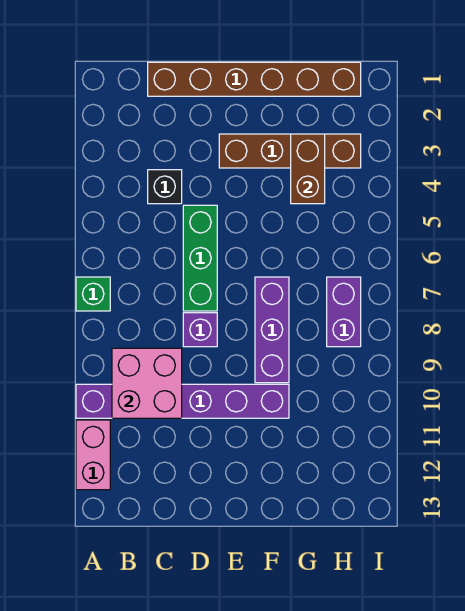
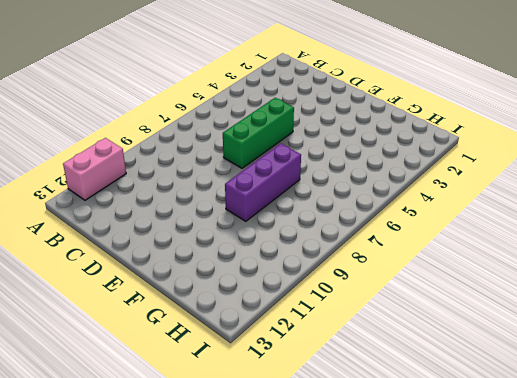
none -> green 1x1 brick [76,277,110,311]
none -> purple 1x6 brick [76,384,289,418]
none -> brown 1x6 brick [148,62,361,96]

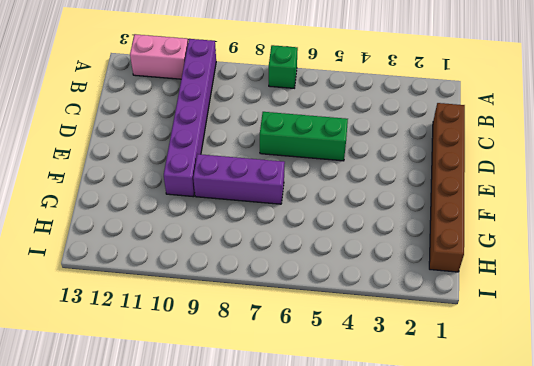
none -> black 1x1 brick [148,170,182,204]
none -> purple 1x1 brick [183,313,217,347]
none -> brown 1x4 brick [219,134,361,168]

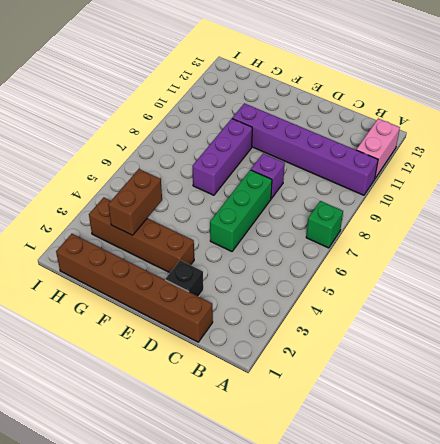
black 1x1 brick [165,260,203,297] -> black 1x1 brick moved to [148,170,182,204]
none -> purple 1x2 brick [327,277,361,347]
none -> pink 2x2 brick [112,348,182,418]

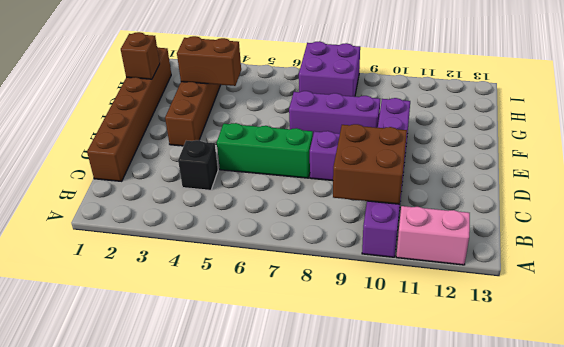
brown 2x2 brick [333,124,407,204] -> pink 2x2 brick [112,348,182,418]
brown 1x1 brick [121,32,160,79] -> none
purple 2x2 brick [299,41,360,97] -> purple 1x2 brick [327,277,361,347]
none -> green 1x1 brick [76,277,110,311]

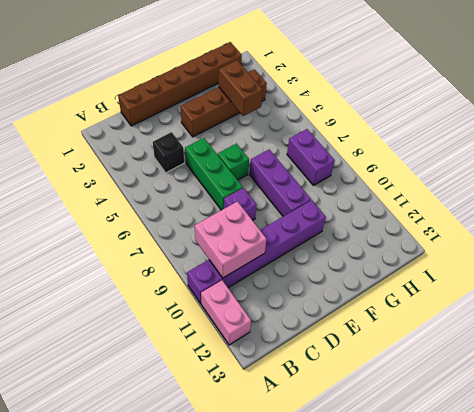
green 1x1 brick [218,144,249,180] -> green 1x1 brick moved to [76,277,110,311]

